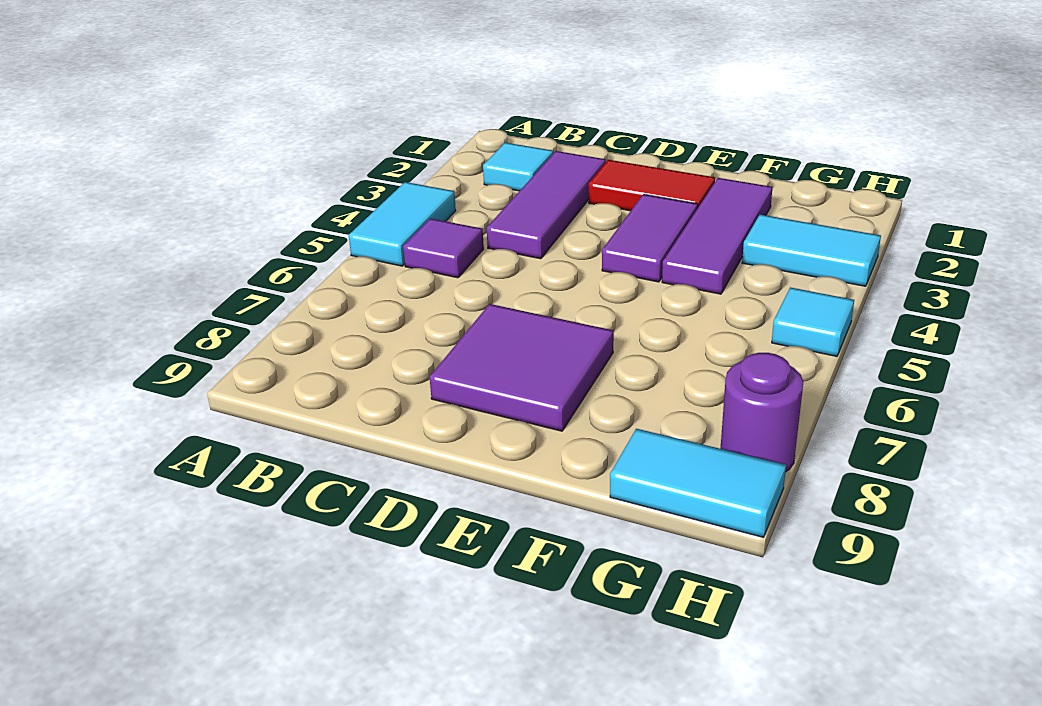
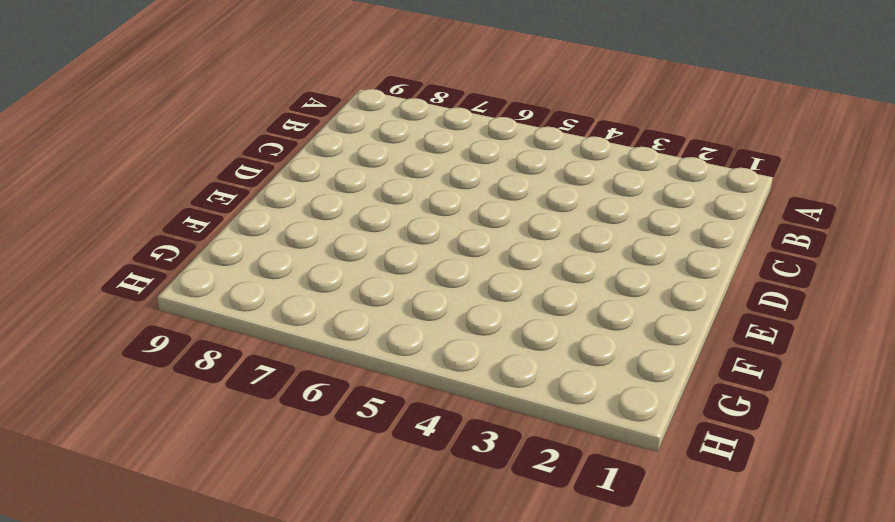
none -> cyan 1x2 tile [349,182,456,266]
none -> cyan 1x1 tile [483,143,553,191]
none -> purple 1x1 tile [403,219,484,278]

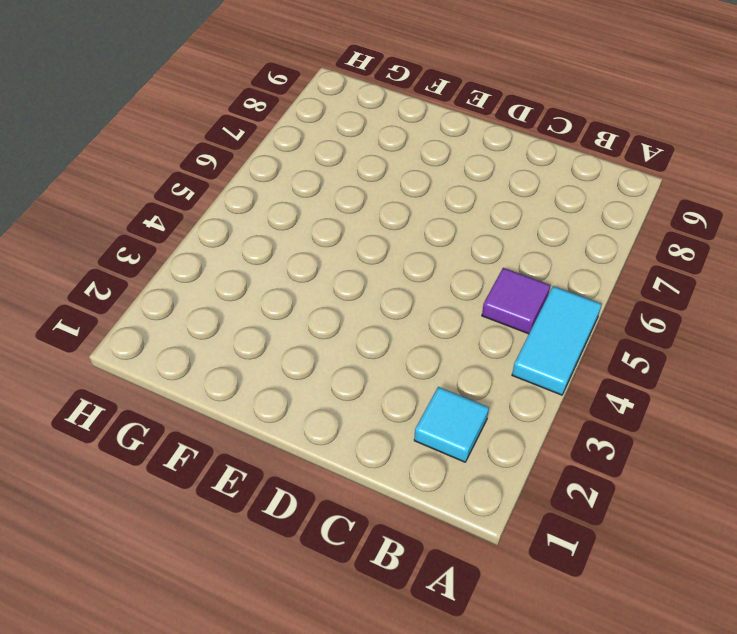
none -> purple 1x3 tile [487,151,606,259]
none -> red 1x2 tile [589,160,715,211]
none -> purple 2x2 tile [430,304,614,431]

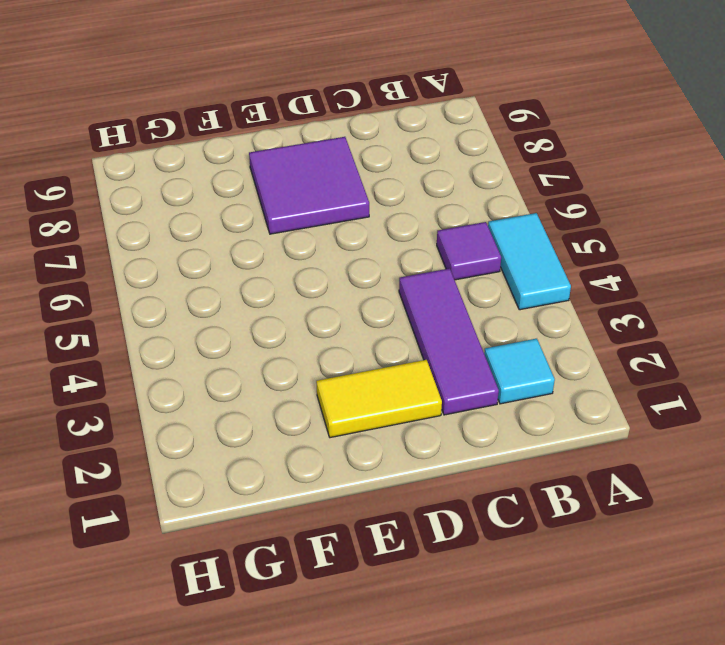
yellow 1x2 tile [316,360,442,438] -> red 1x2 tile [589,160,715,211]
none -> purple 1x2 tile [602,194,698,282]
none -> purple 1x3 tile [662,178,773,294]
none -> cyan 1x2 tile [742,215,881,286]

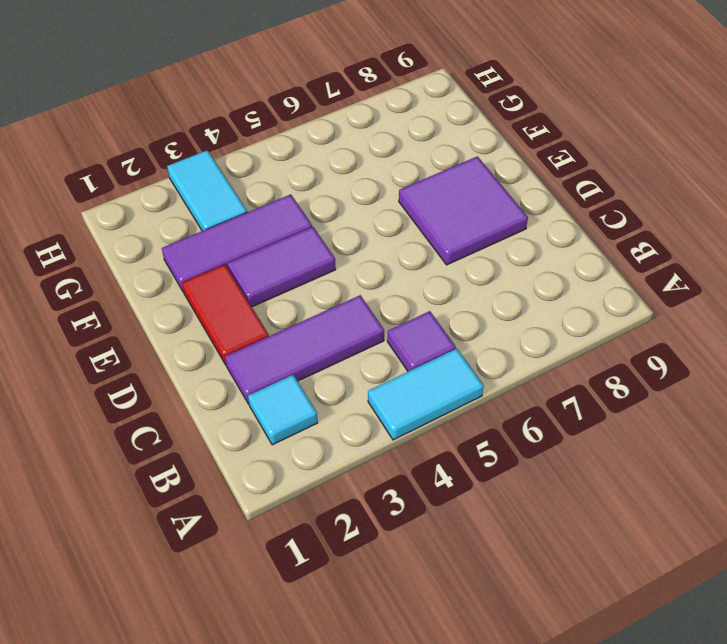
none -> cyan 1x2 tile [610,429,786,537]
none -> cyan 1x1 tile [772,287,854,356]
none -> purple 1x1 round brick [720,353,803,472]

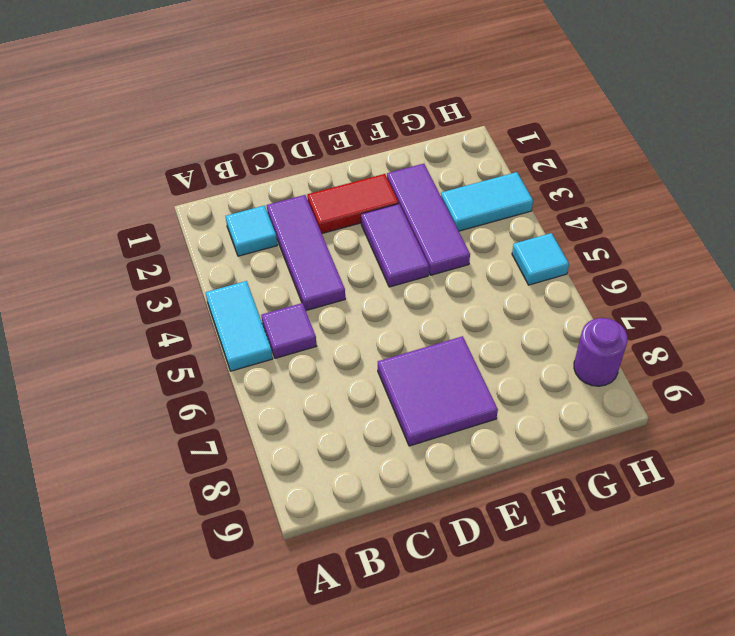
none -> cyan 1x2 tile [610,429,786,537]

